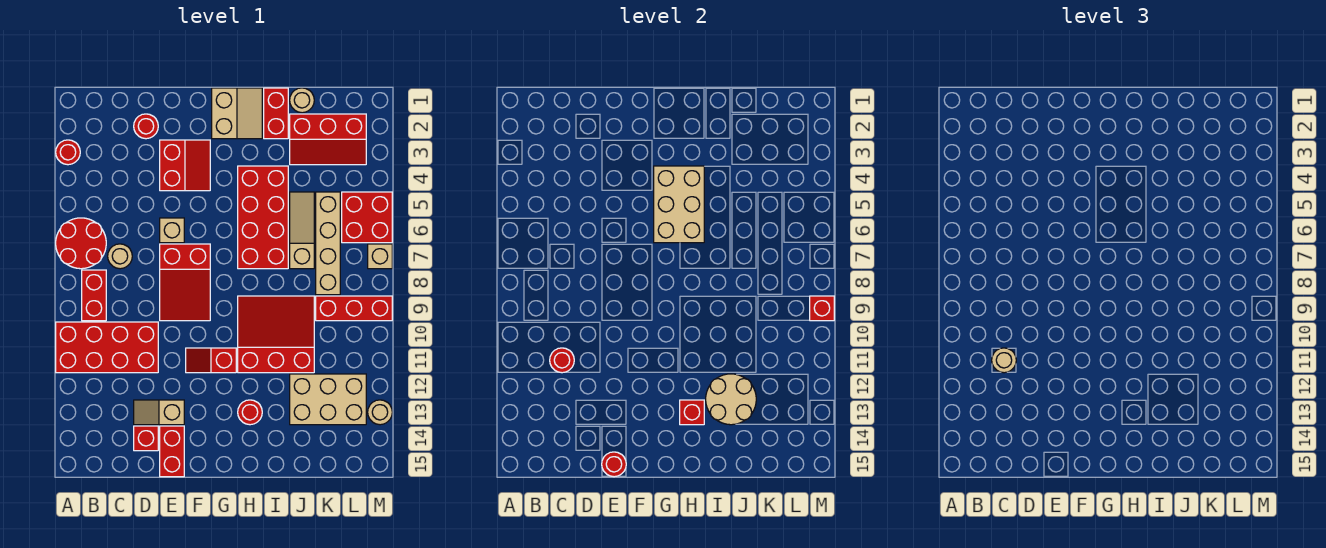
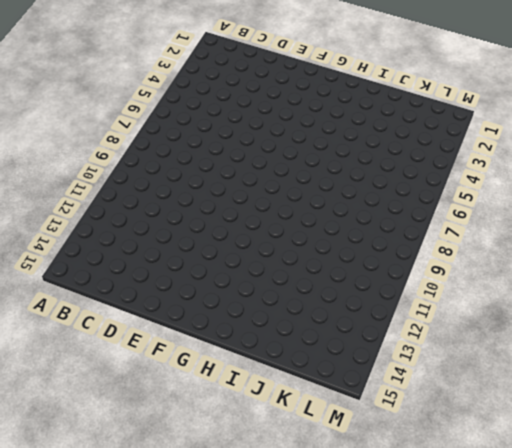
none -> red 1x1 round brick [56,140,80,165]
none -> red 2x2 round brick [56,218,106,269]
none -> red 2x4 brick [56,322,158,373]
none -> red 1x2 brick [82,270,106,321]

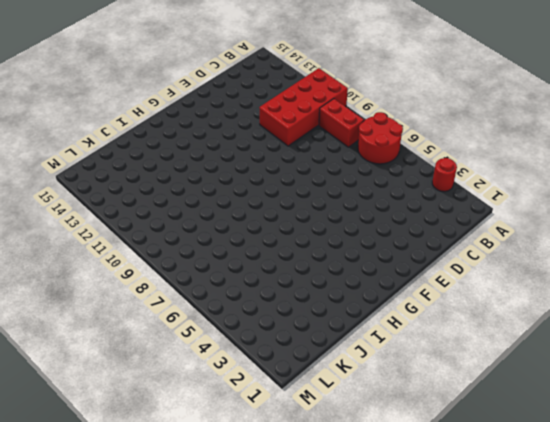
none -> tan 1x1 round brick [108,244,132,269]
none -> red 1x1 round brick [134,114,158,139]
none -> tan 1x2 slope [134,400,184,425]
none -> red 1x1 brick [134,426,158,451]

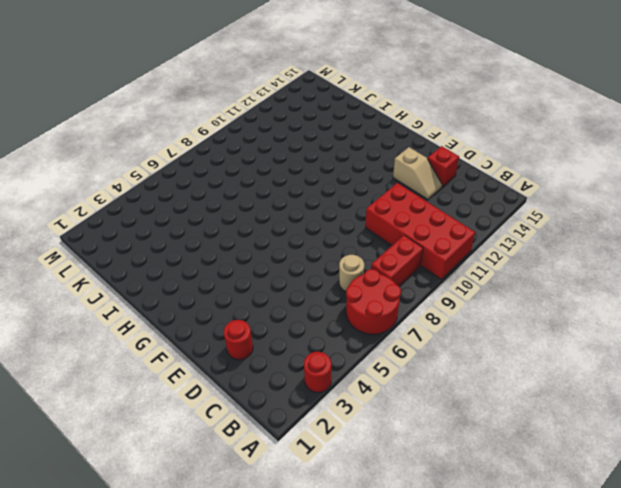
none -> red 2x2 slope [160,140,210,191]
none -> tan 1x1 brick [160,218,184,243]
none -> red 2x3 slope [160,244,210,321]
none -> red 1x2 brick [160,426,184,477]

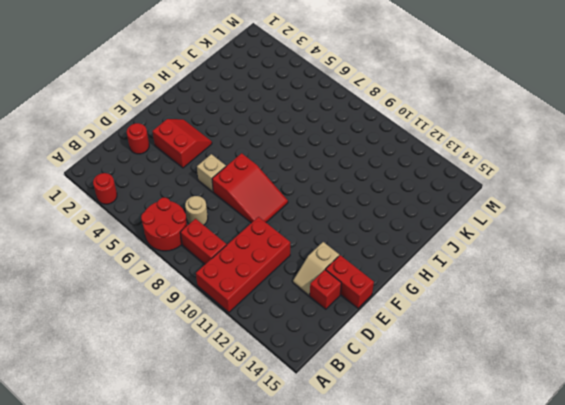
none -> red 1x2 slope [186,348,236,373]
none -> tan 2x2 slope [212,88,262,139]
none -> red 2x4 brick [238,166,288,269]
none -> red 3x3 slope [238,296,314,373]

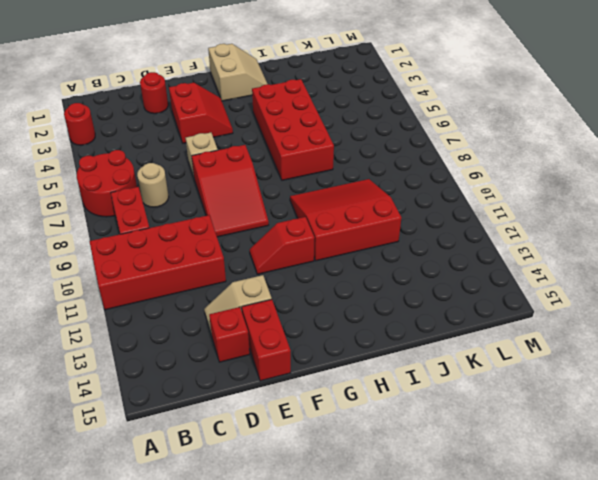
none -> red 1x1 round brick [238,400,262,425]
none -> red 1x2 brick [264,88,288,139]
none -> tan 1x1 round brick [290,88,314,113]
none -> red 2x3 slope [290,114,366,165]

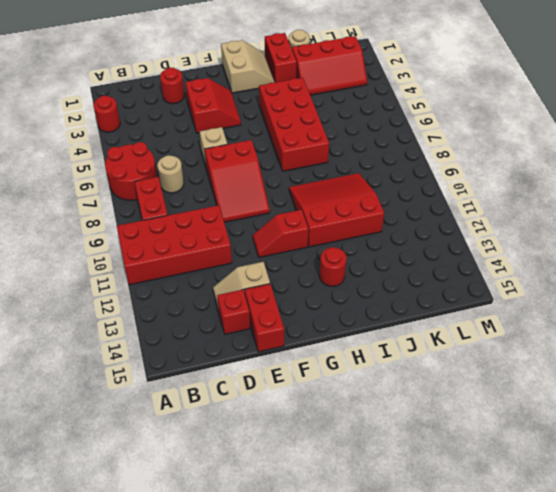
none -> tan 1x3 slope [290,192,314,269]
none -> tan 2x3 brick [290,374,366,425]
none -> tan 1x4 brick [316,192,340,295]
none -> red 1x3 brick [316,296,392,321]

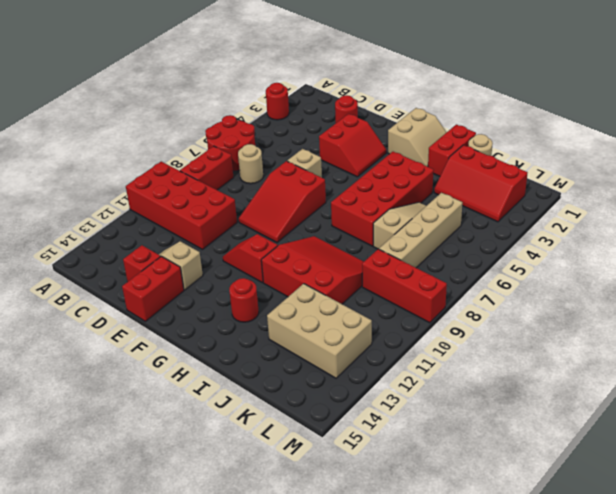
none -> red 2x2 brick [342,192,392,243]
none -> tan 1x1 brick [368,244,392,269]
none -> tan 1x1 round brick [368,400,392,425]
none -> red 1x1 round brick [550,348,574,373]

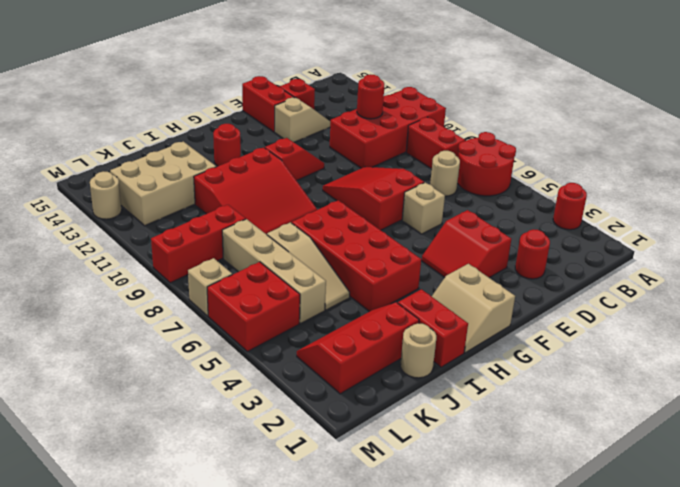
none -> red 1x1 round brick [602,452,626,477]
none -> tan 2x3 brick [654,166,704,243]
none -> red 1x1 brick [680,400,704,425]
none -> tan 2x2 round brick [706,374,756,425]

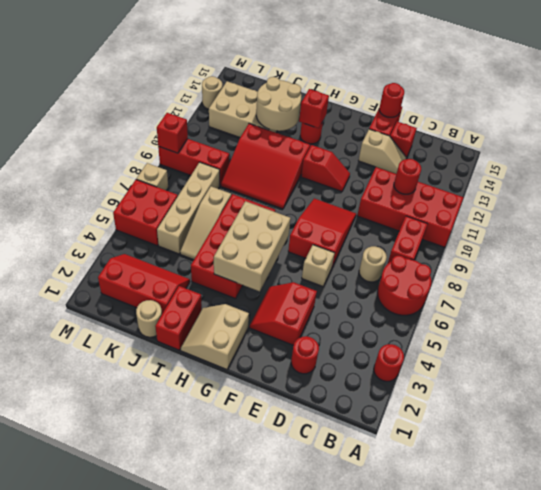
none -> tan 1x1 round brick [992,348,1016,373]

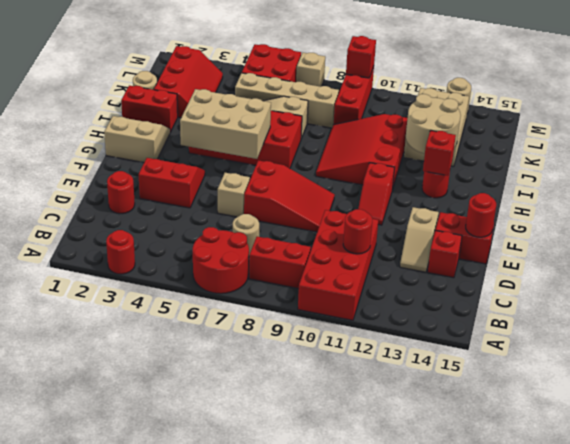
none -> tan 1x1 round brick [992,348,1016,373]

